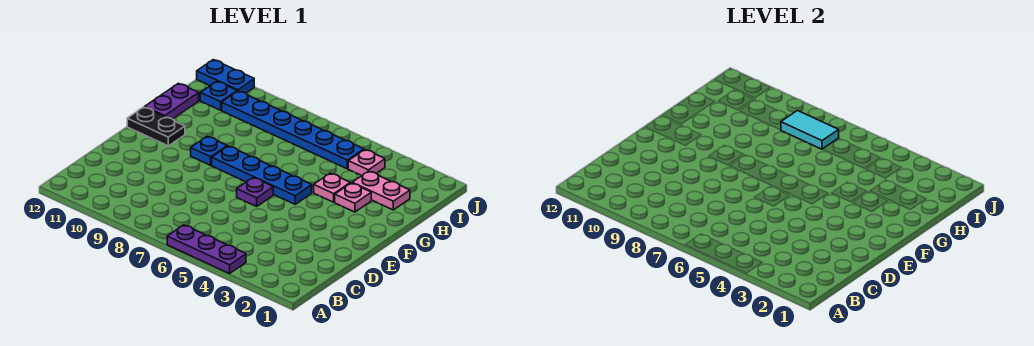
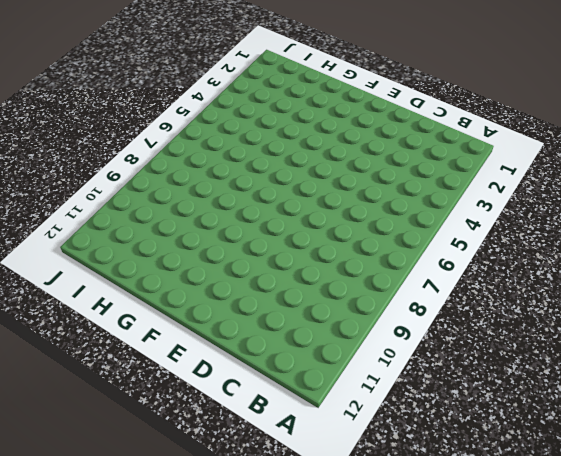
none -> purple 1x3 plate [167,225,246,274]
none -> purple 1x1 plate [237,178,273,206]
none -> blue 1x4 plate [212,146,312,204]

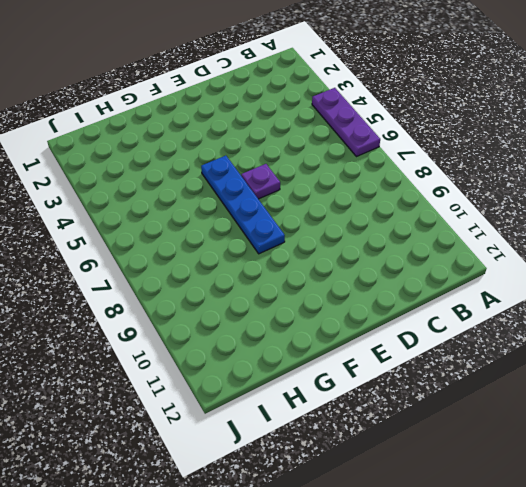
none -> blue 1x1 plate [191,136,227,165]
none -> black 1x2 plate [127,107,185,146]
none -> pink 1x1 plate [335,183,371,212]

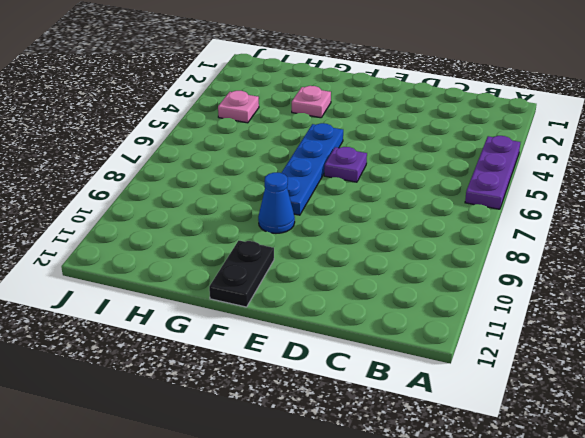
blue 1x1 cone [258,173,295,233] -> blue 1x1 plate [191,136,227,165]
none -> pink 1x1 plate [314,173,350,202]
none -> purple 1x2 plate [145,83,199,119]
none -> pink 1x2 plate [352,171,410,210]

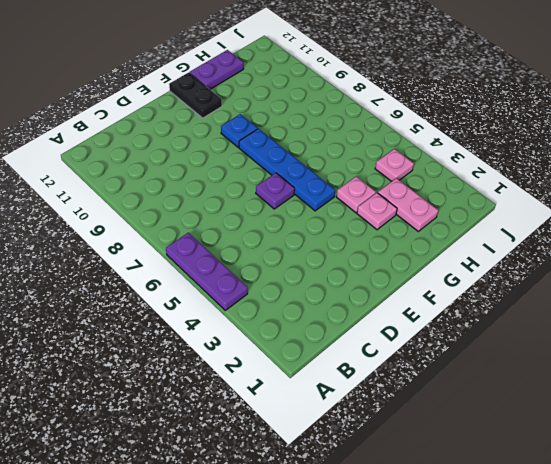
none -> blue 1x6 plate [222,91,364,169]
none -> blue 1x1 plate [200,81,237,110]
none -> blue 1x2 plate [197,60,254,93]

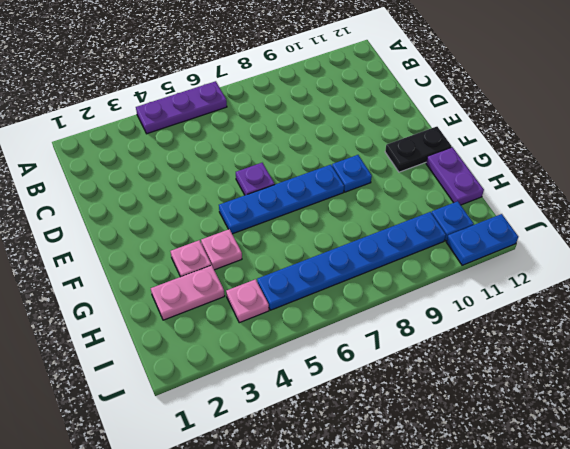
none -> cyan 1x2 tile [781,111,839,149]

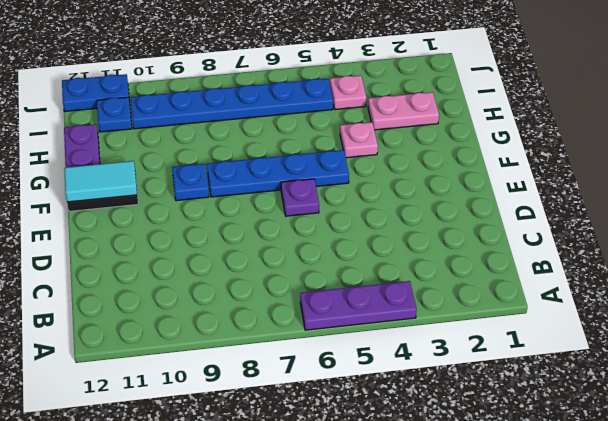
cyan 1x2 tile [64,161,137,202] -> cyan 1x2 tile moved to [781,111,839,149]
none -> pink 1x1 plate [335,183,371,212]

